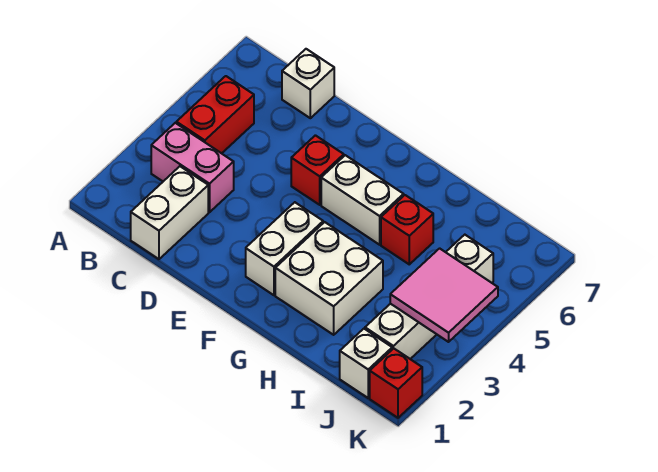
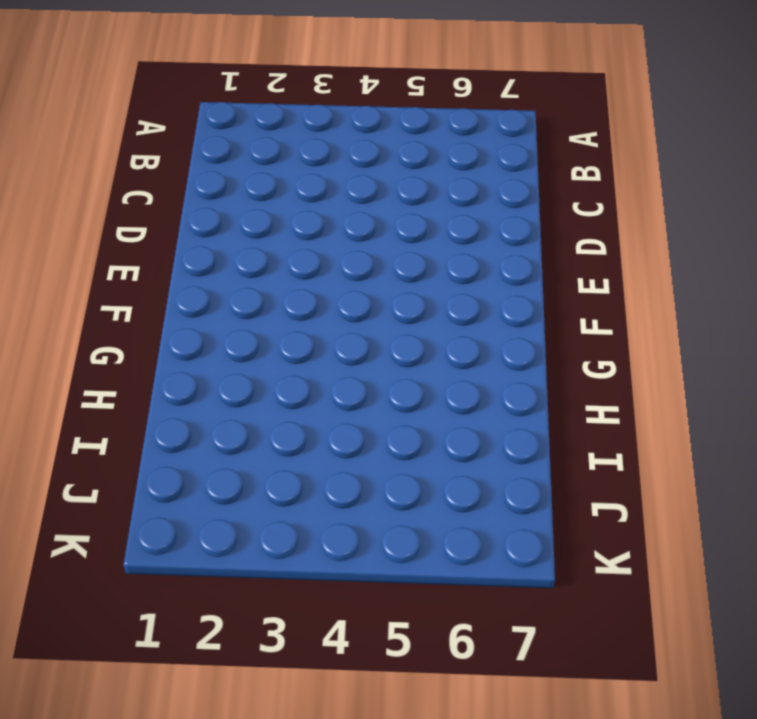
none -> pink 1x2 brick [151,123,234,212]
none -> red 1x2 brick [176,76,254,153]
none -> white 1x2 brick [131,166,208,259]

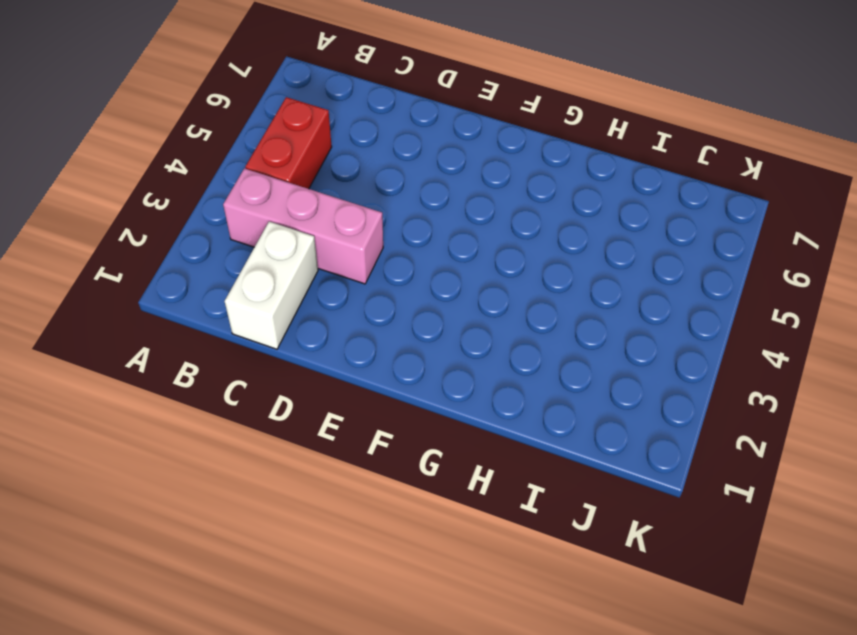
pink 1x3 brick [223,168,383,284] -> pink 1x2 brick [151,123,234,212]
none -> white 1x1 brick [282,49,334,118]
none -> red 1x1 brick [291,135,344,205]
none -> white 1x2 brick [246,202,323,295]

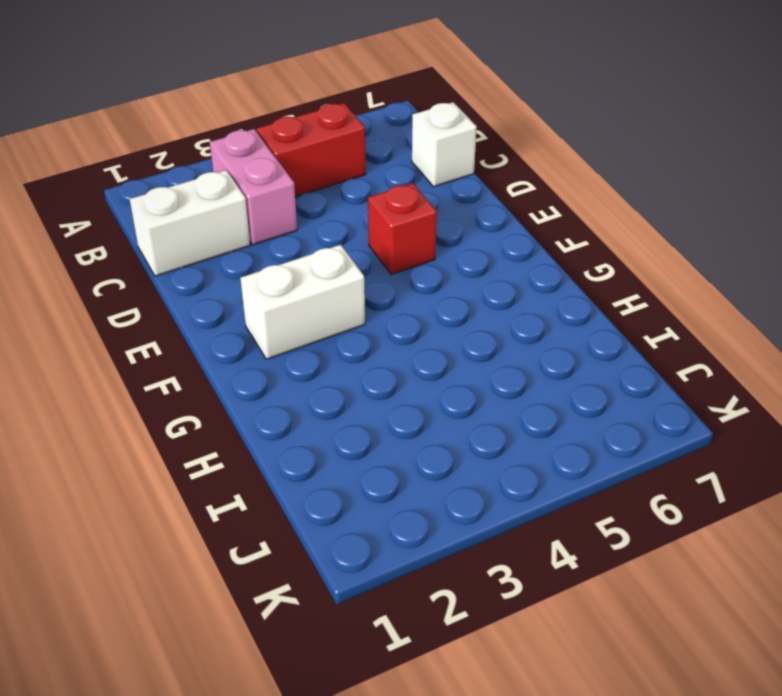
none -> white 1x2 brick [321,155,404,245]
none -> white 2x2 brick [275,222,383,335]
none -> red 1x1 brick [381,195,433,264]

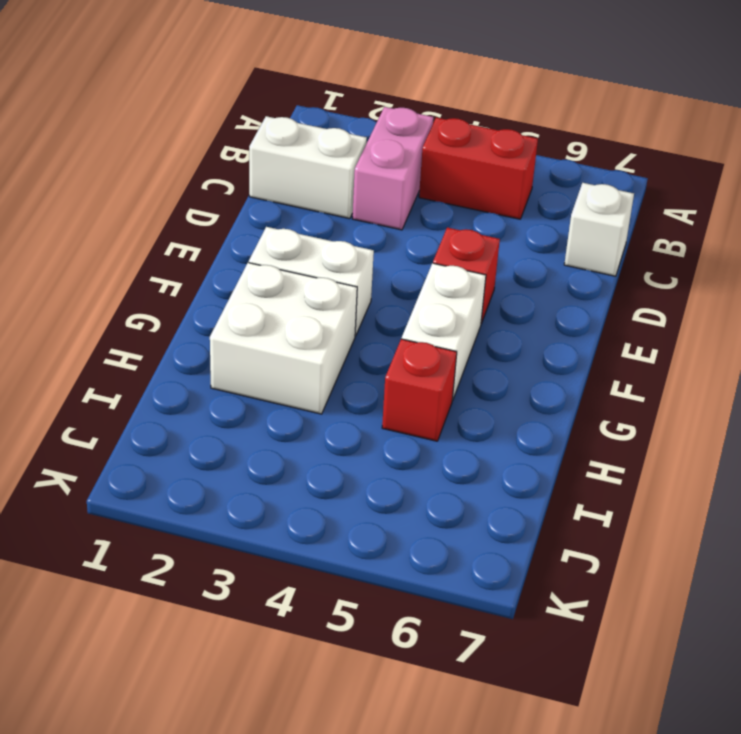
none -> white 1x1 brick [340,329,392,398]
none -> white 1x4 brick [365,235,493,359]
none -> red 1x1 brick [370,348,422,418]

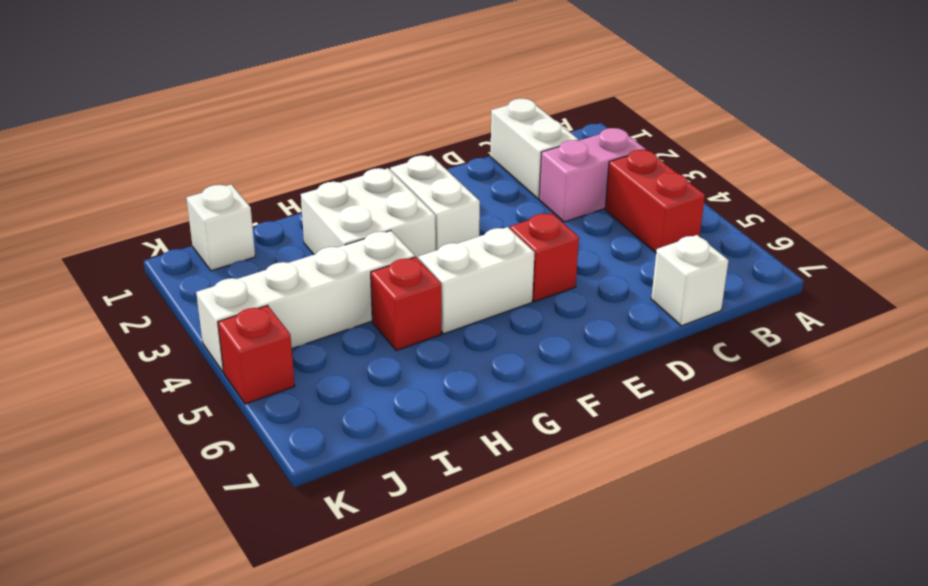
white 1x4 brick [196,231,415,372] -> white 1x4 brick turned to [365,235,493,359]
red 1x1 brick [218,305,295,404] -> red 1x1 brick moved to [370,348,422,418]
none -> pink 2x2 tile [390,248,498,342]

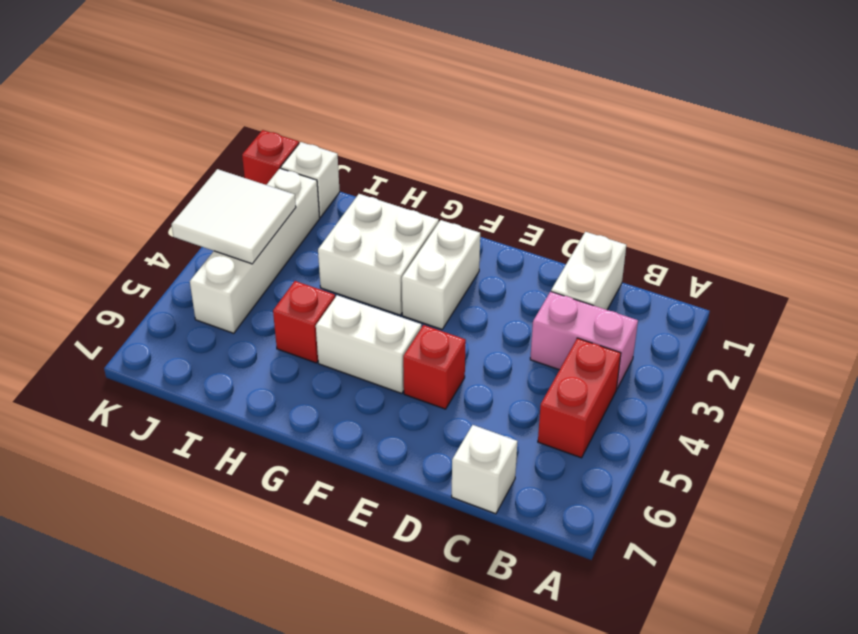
white 2x2 tile [172,169,296,264] -> pink 2x2 tile [390,248,498,342]

